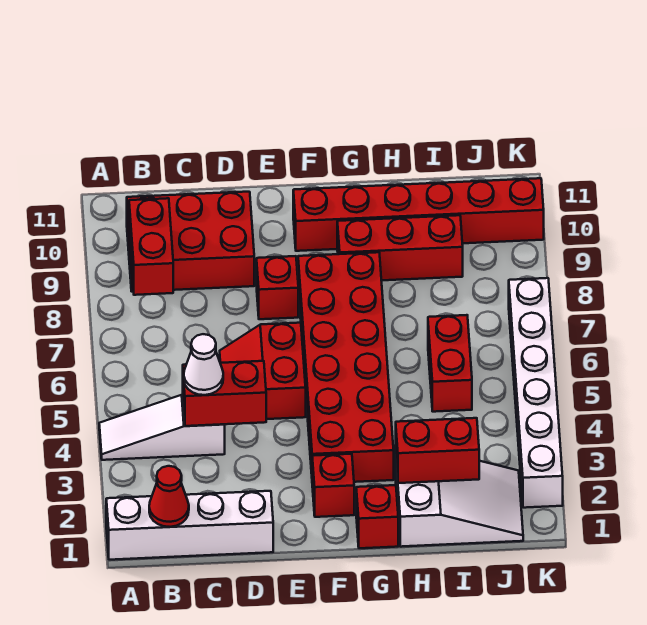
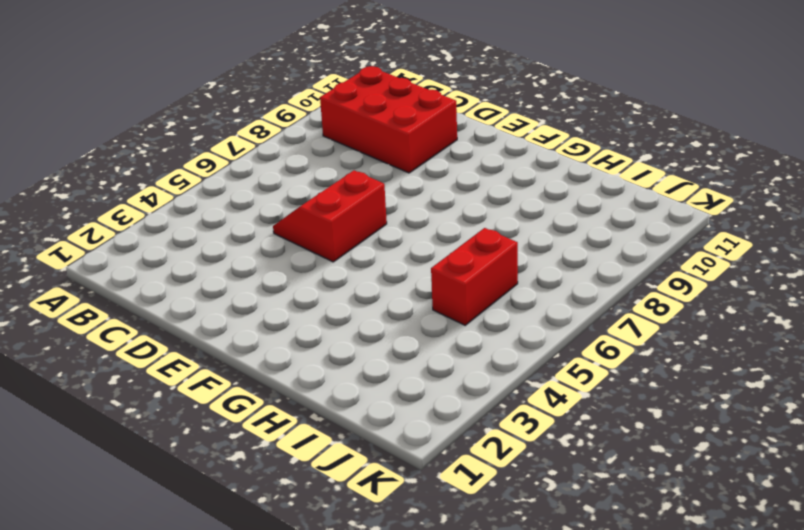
none -> white 1x4 brick [106,491,273,560]
none -> white 1x3 slope [99,395,225,460]
none -> red 1x1 brick [257,256,298,319]

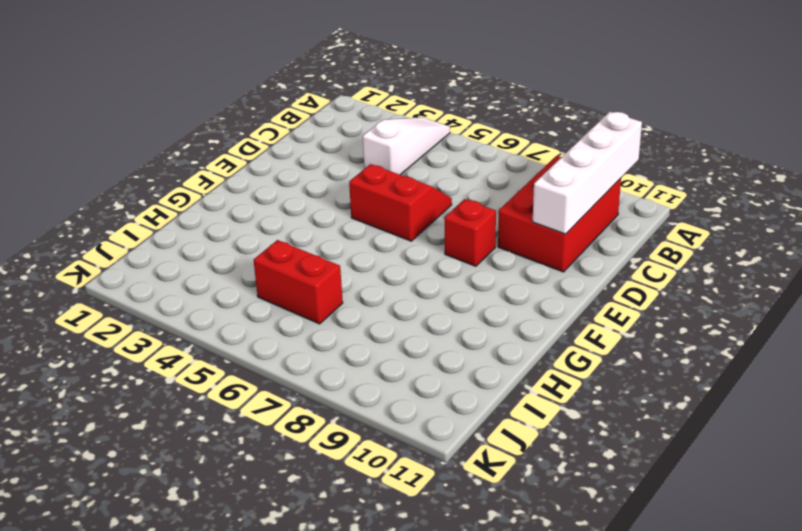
white 1x4 brick [533,112,642,234] -> white 1x4 brick moved to [106,491,273,560]
none -> red 1x1 brick [312,454,354,517]
none -> red 2x6 brick [298,252,394,482]
none -> red 1x6 brick [293,178,544,251]

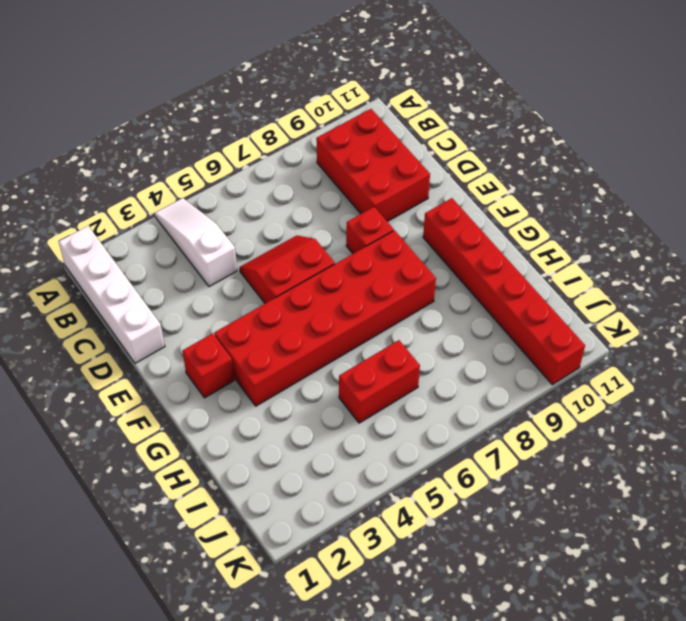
none -> red 1x1 brick [356,485,398,548]
none -> red 1x3 brick [337,215,463,280]
none -> white 2x3 slope [396,461,523,547]

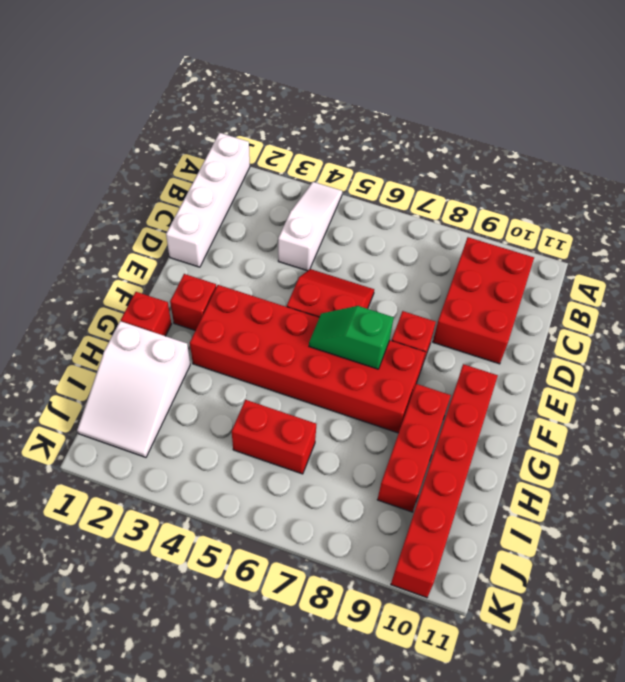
green 1x2 slope [309,306,394,369] -> none
none -> white 1x6 brick [509,278,563,508]
none -> red 1x1 cone [149,466,189,527]
none -> red 1x2 brick [129,198,173,295]

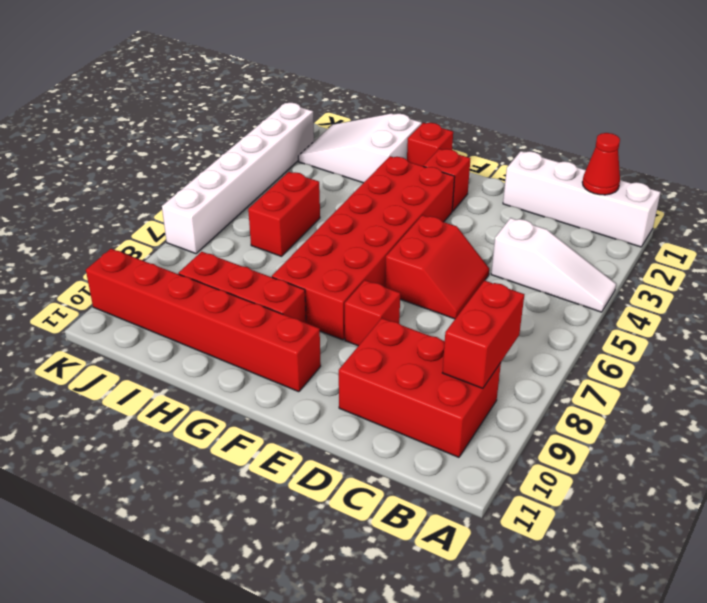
none -> red 1x2 brick [183,361,266,426]
none -> red 1x2 brick [396,418,479,483]
none -> white 1x1 cone [184,334,223,395]

